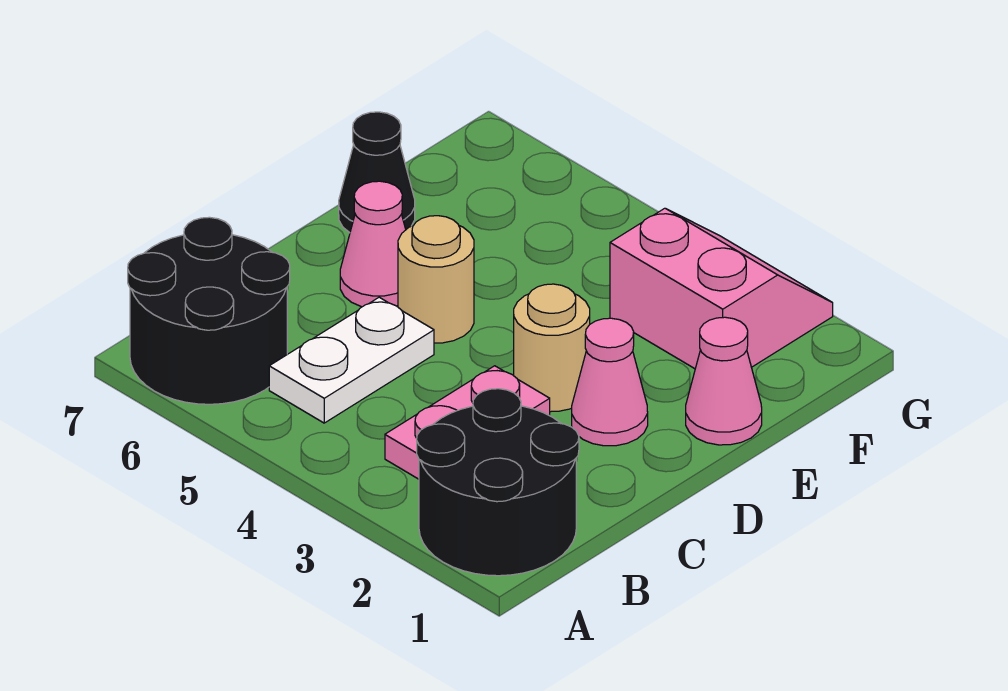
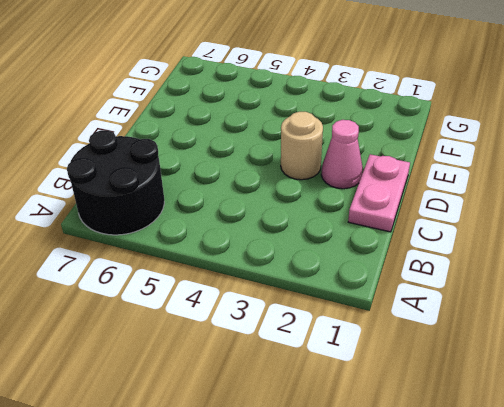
pink 1x2 plate [348,154,410,232] -> pink 1x2 plate moved to [385,366,550,479]
none -> black 2x2 round brick [417,389,579,576]
none -> white 1x2 plate [269,297,434,423]

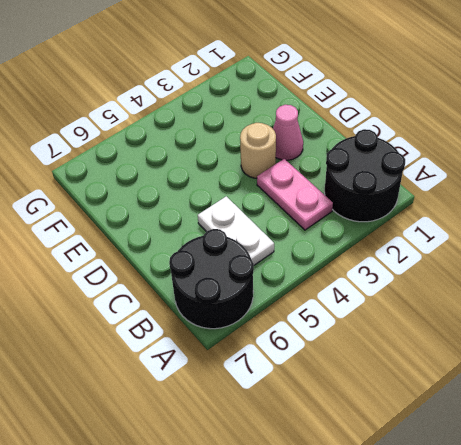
none -> tan 1x1 round brick [398,216,474,343]
none -> pink 1x1 cone [340,181,406,307]

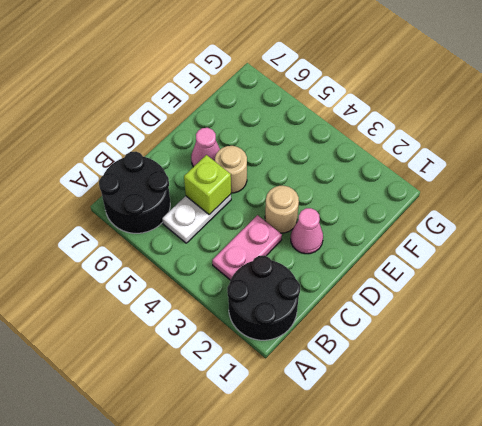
lime 1x1 brick [184,155,231,215] -> none
none -> pink 1x1 cone [686,317,762,445]
none -> black 1x1 cone [339,112,415,233]

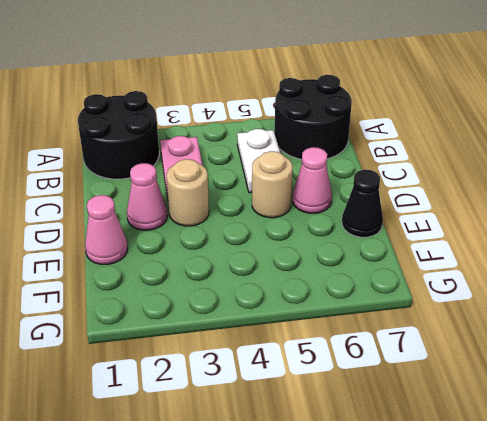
none -> pink 2x2 slope [610,208,833,369]

